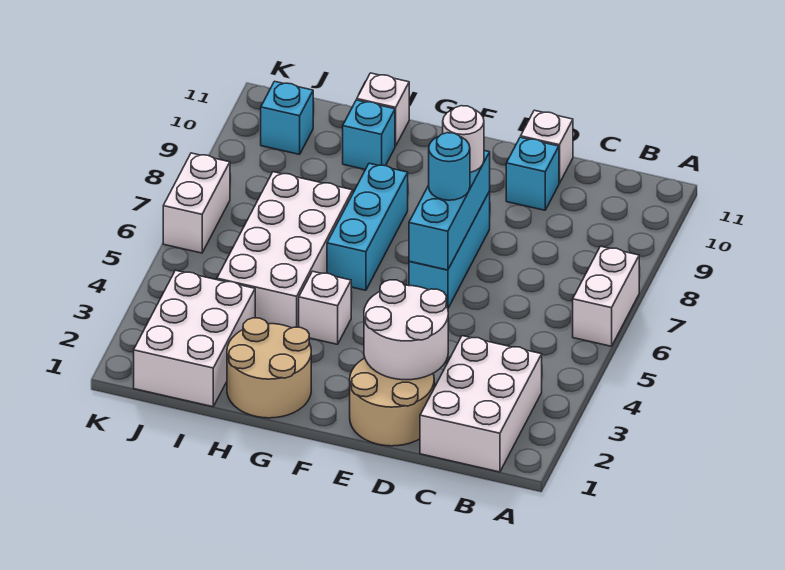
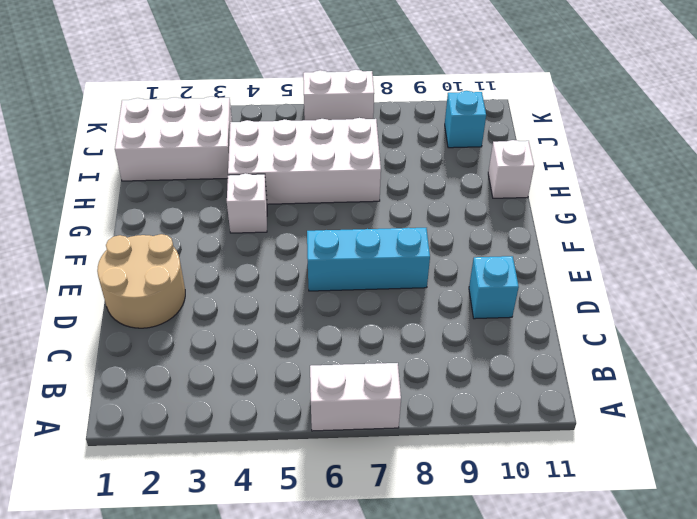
none -> white 2x3 brick [420,336,542,472]
none -> white 1x1 brick [521,110,573,183]
none -> tan 2x2 round brick [227,318,311,418]

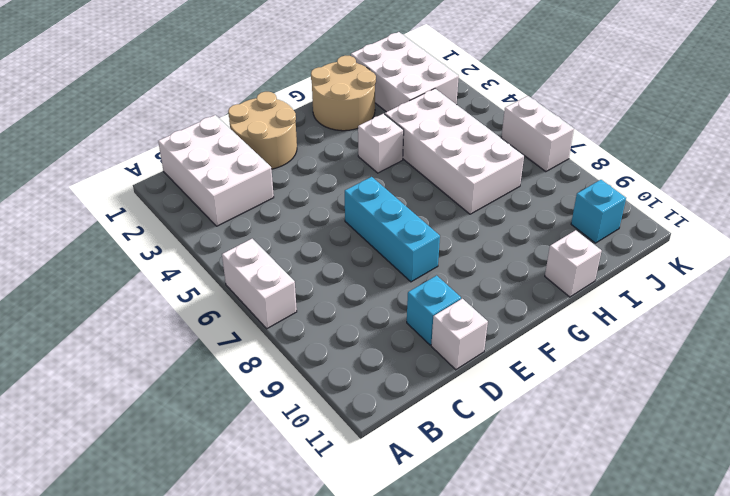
none -> cyan 1x3 brick [327,163,408,290]
none -> cyan 1x1 brick [343,100,395,169]
none -> white 2x2 round brick [364,280,448,380]

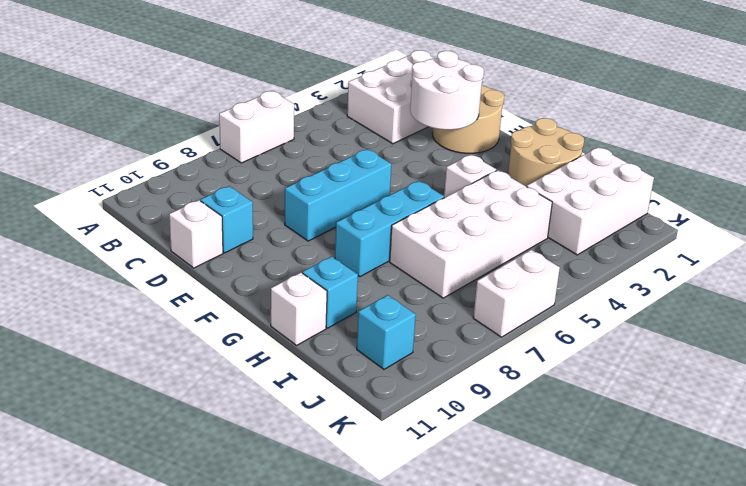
none -> cyan 1x3 brick [409,151,490,270]
none -> cyan 1x1 round brick [429,133,470,200]
none -> white 1x1 round brick [443,106,484,172]

